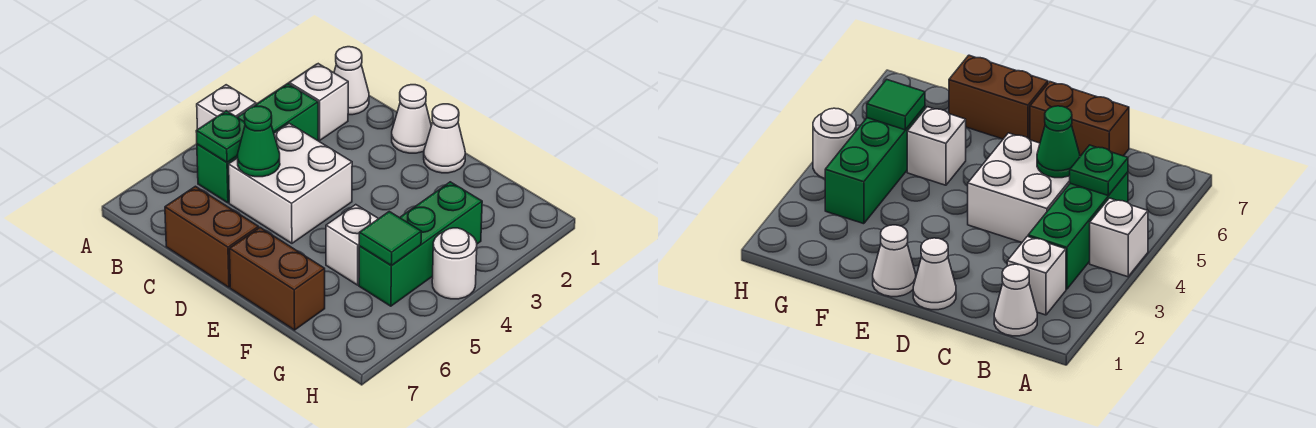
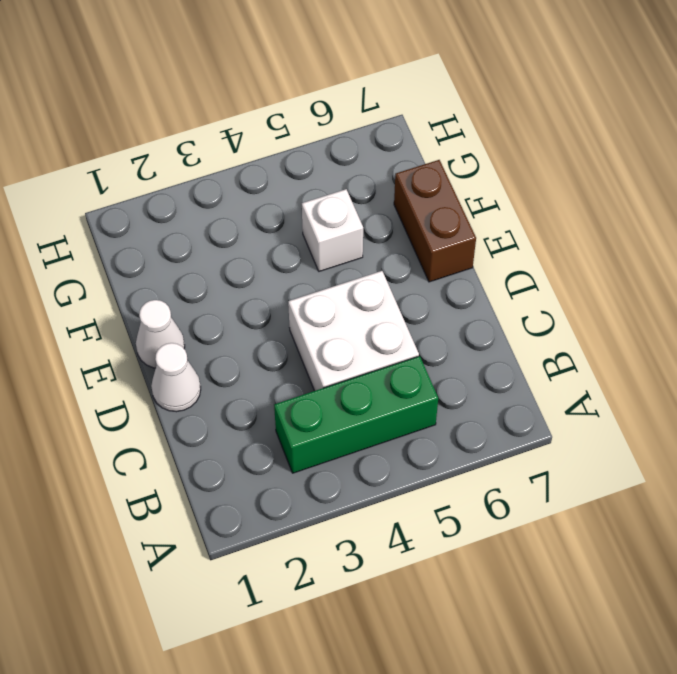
none -> white 1x1 brick [197,85,256,130]
none -> white 1x1 cone [334,47,369,115]
none -> white 1x1 brick [289,64,348,140]

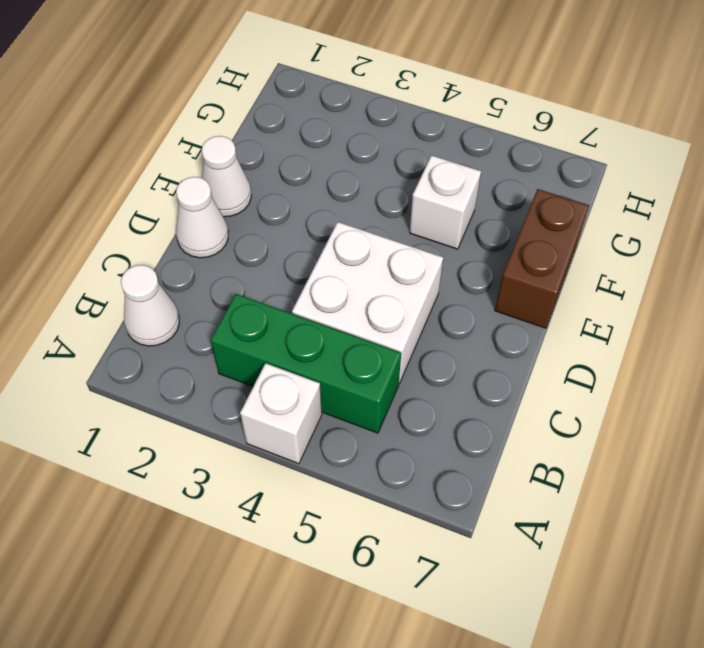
none -> white 1x1 brick [289,64,348,140]
none -> brown 1x2 brick [165,186,259,287]
none -> green 1x3 brick [359,182,482,306]

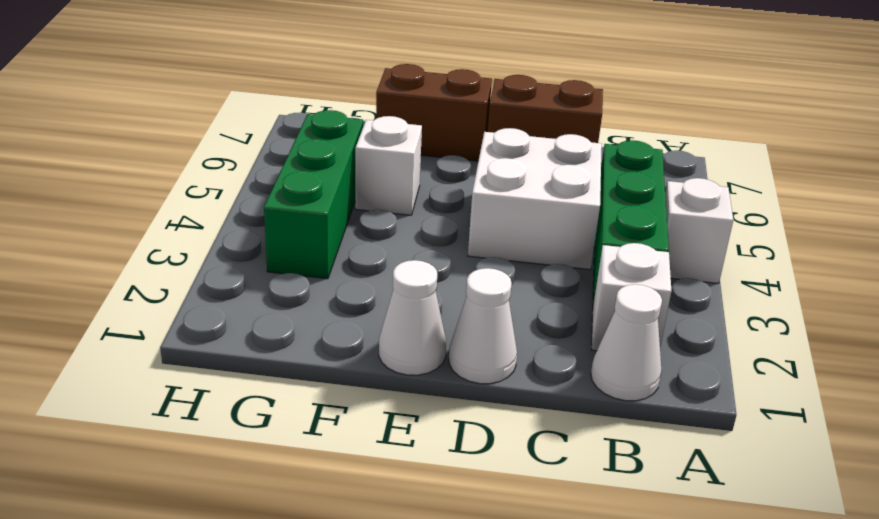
none -> white 1x1 round brick [432,228,477,299]
none -> green 1x1 plate [196,111,245,162]
none -> green 1x1 cone [238,106,280,177]

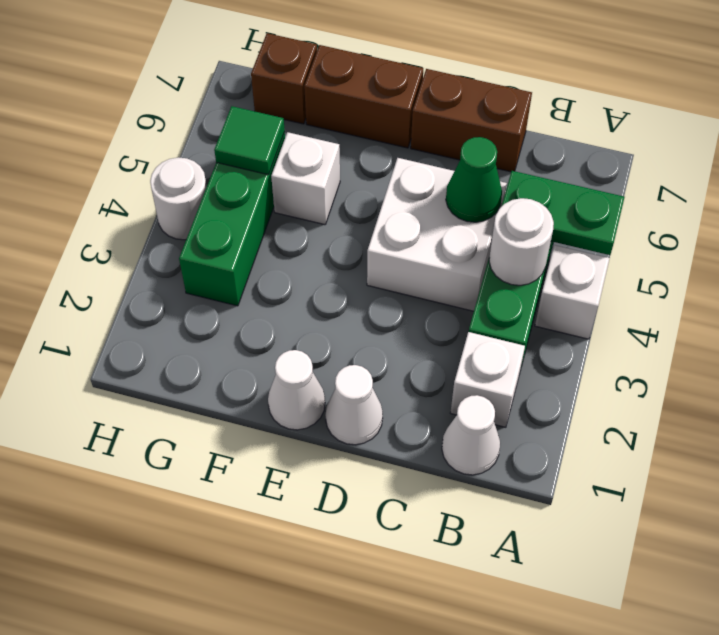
green 1x2 plate [502,171,625,255] -> green 1x1 plate [196,111,245,162]
white 1x1 round brick [489,198,554,285] -> none
brown 1x1 brick [251,33,317,124] -> none

